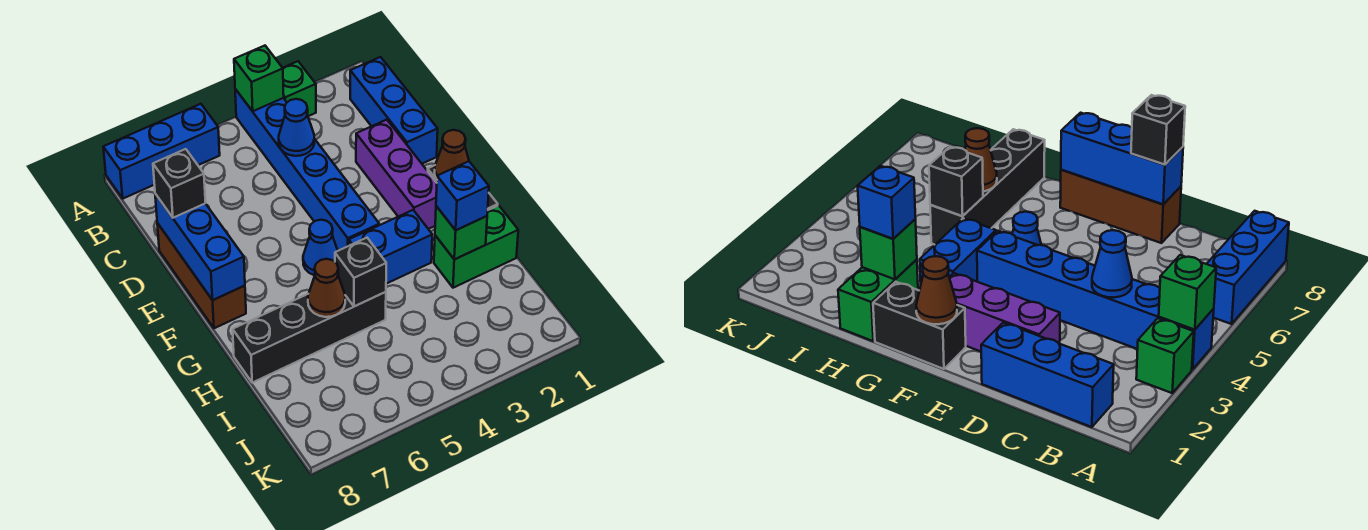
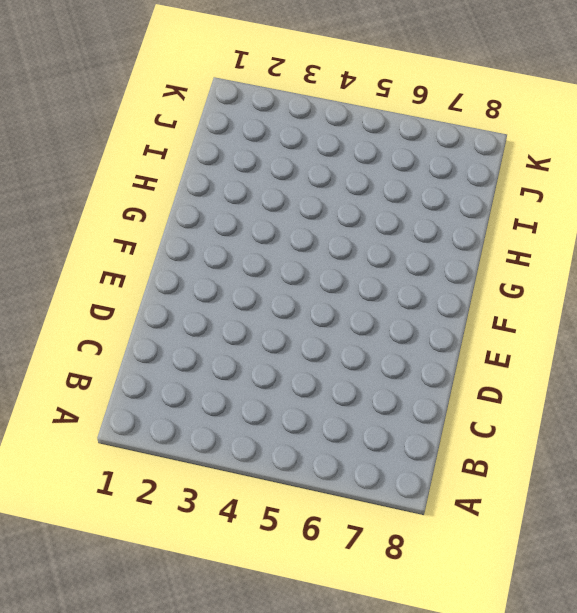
none -> green 1x1 brick [283,61,316,116]
none -> blue 1x6 brick [235,89,379,251]
none -> blue 1x3 brick [103,104,220,198]

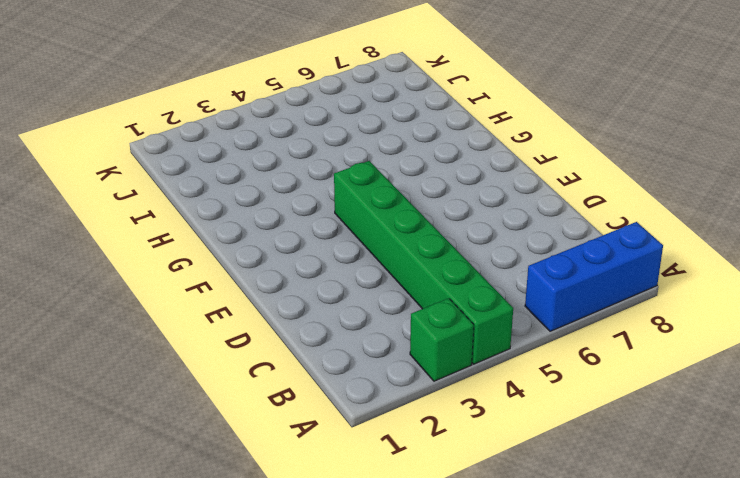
green 1x6 brick [334,161,513,364] -> blue 1x6 brick [235,89,379,251]
none -> blue 1x3 brick [350,57,438,164]
none -> purple 1x3 brick [356,120,437,229]
none -> brown 1x3 brick [157,223,246,328]

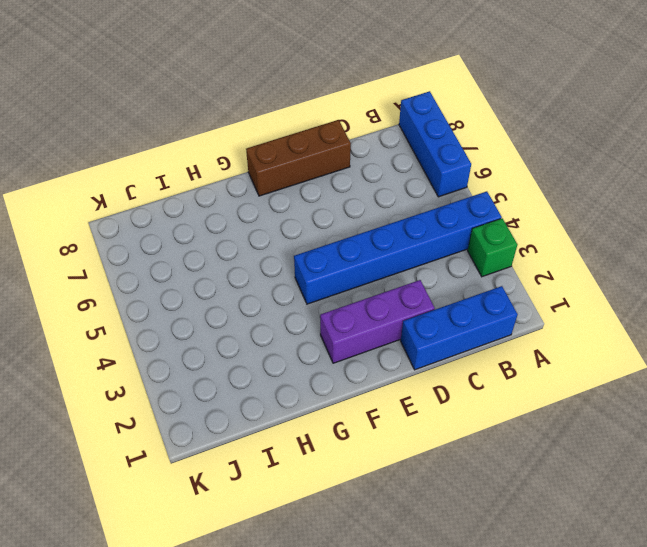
none -> black 1x2 brick [873,282,966,369]
none -> blue 1x1 cone [303,220,338,275]
none -> blue 1x2 brick [349,210,432,284]

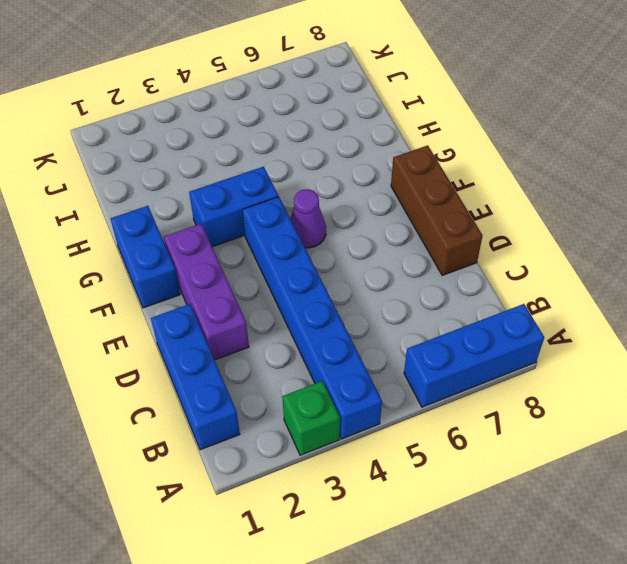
blue 1x2 brick [110,206,180,308] -> black 1x2 brick [873,282,966,369]
purple 1x1 cone [290,189,326,248] -> blue 1x1 cone [303,220,338,275]
none -> green 1x2 brick [434,205,518,288]
none -> black 1x4 brick [233,292,386,383]
none -> green 1x1 brick [234,46,284,111]

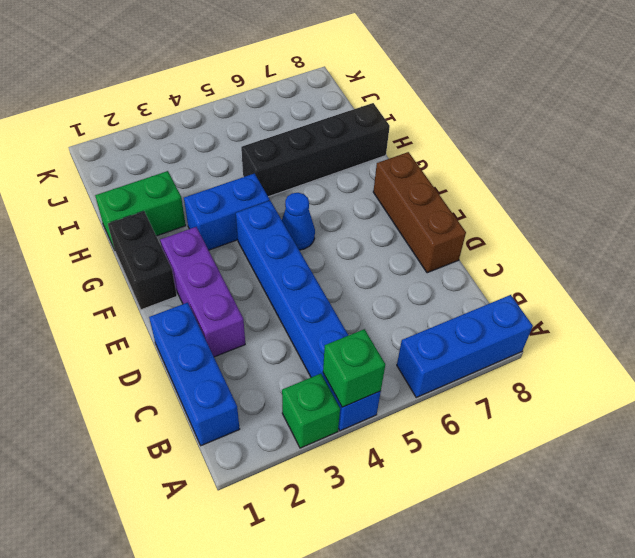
none -> blue 1x1 cone [279,99,314,156]
none -> blue 1x3 brick [155,194,245,300]
none -> brown 1x1 cone [435,130,469,179]

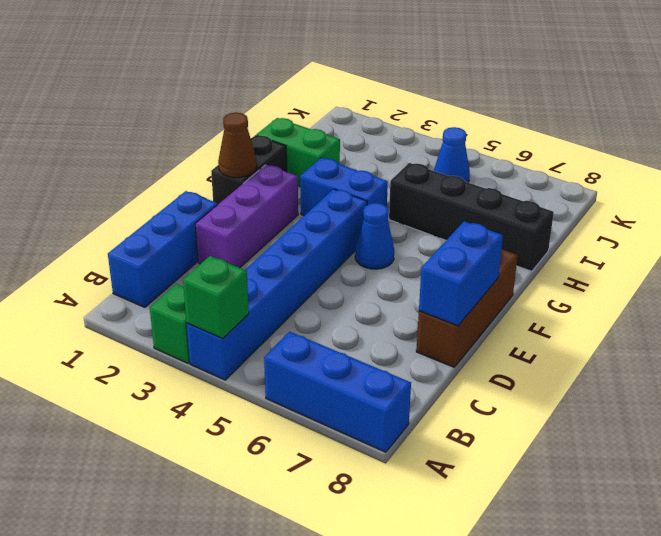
blue 1x2 brick [419,221,503,326] -> blue 1x3 brick [155,194,245,300]
blue 1x1 cone [434,127,470,182] -> blue 1x1 cone moved to [279,99,314,156]
none -> green 1x1 brick [435,206,487,259]
none -> black 1x1 brick [335,238,386,306]
none -> brown 1x1 cone [308,259,345,317]

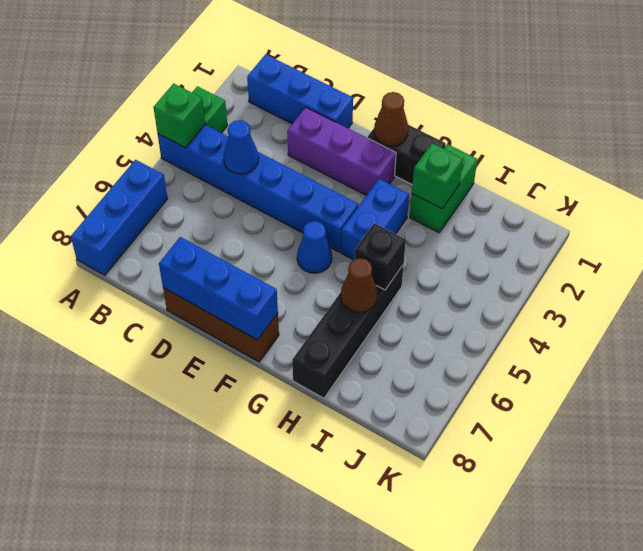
none -> black 1x1 brick [153,149,206,218]
none -> blue 1x1 brick [436,161,489,230]

